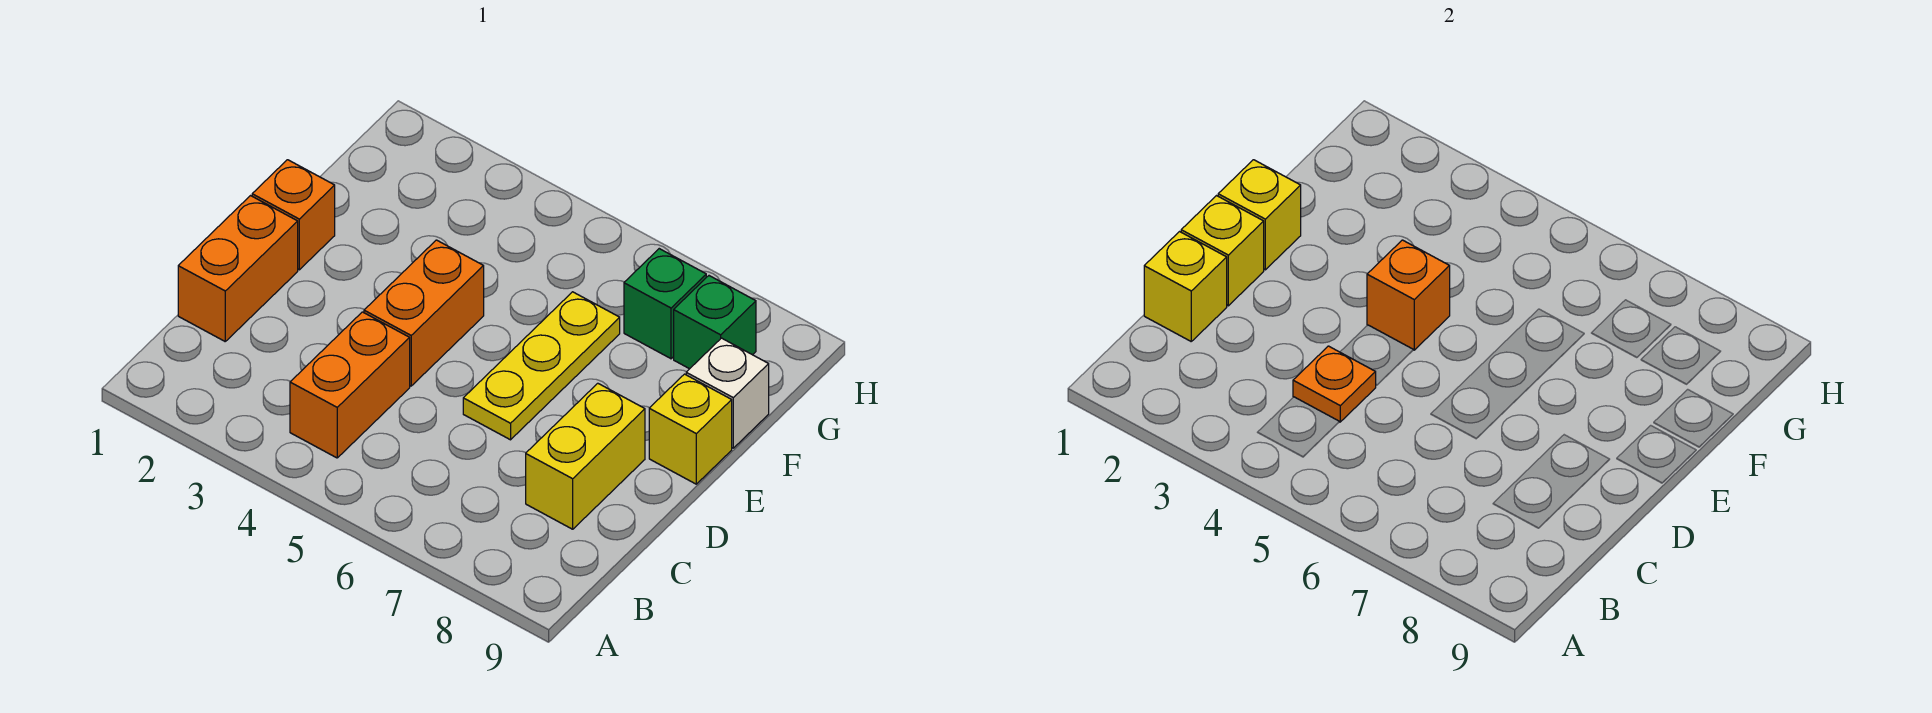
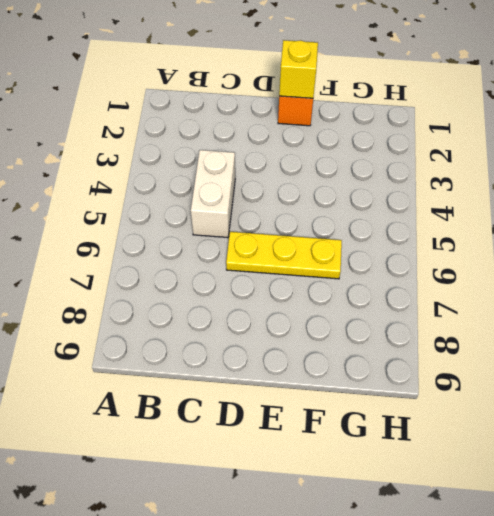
white 1x2 brick [191,150,235,238] -> orange 1x2 brick [290,312,410,458]
none -> orange 1x2 brick [178,196,298,341]
none -> yellow 1x2 brick [526,383,645,529]
none -> orange 1x2 brick [364,240,484,386]

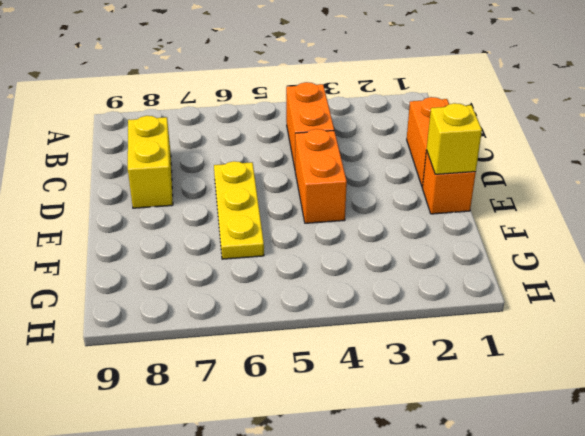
none -> yellow 1x1 brick [649,374,732,484]
none -> white 1x1 brick [686,338,769,448]
none -> green 1x1 brick [624,249,706,359]

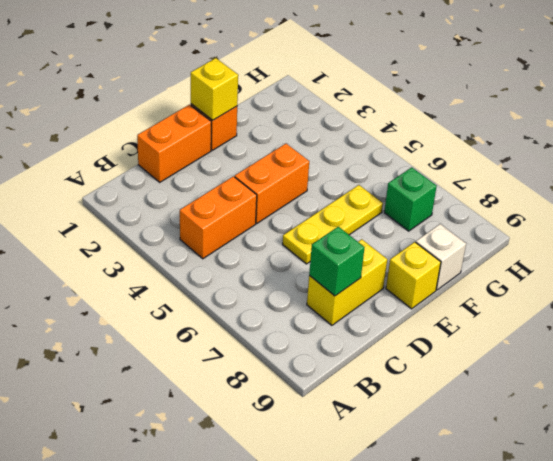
green 1x1 brick [309,227,365,296] -> green 1x1 brick moved to [674,276,756,369]
none -> yellow 1x1 brick [1144,232,1227,341]
none -> orange 1x1 plate [1293,346,1376,422]
none -> yellow 1x1 brick [1181,196,1264,306]

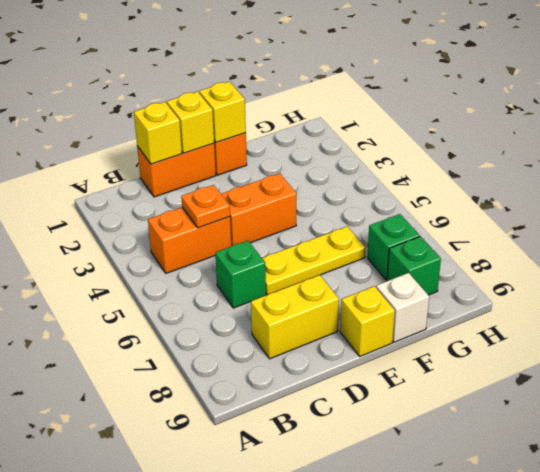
green 1x1 brick [215,241,266,308] -> none
none -> orange 1x1 brick [1367,240,1450,350]

